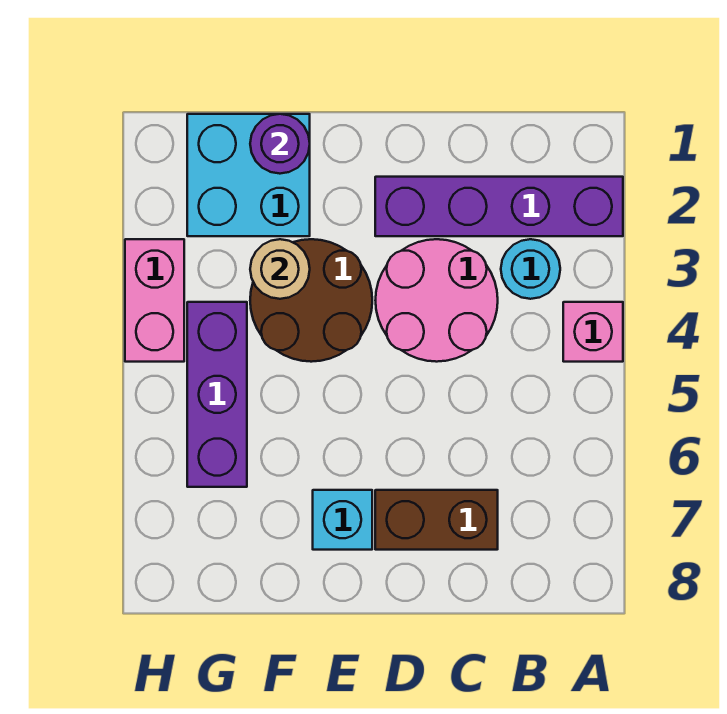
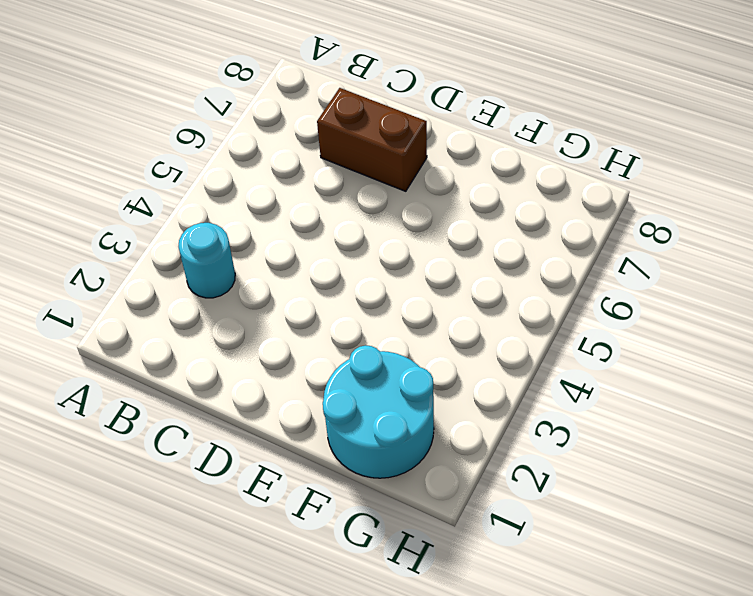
cyan 2x2 round brick [323,345,434,478] -> cyan 2x2 brick [187,114,310,236]
none -> purple 1x4 brick [375,177,623,236]
none -> pink 1x1 brick [563,302,623,362]
none -> pink 2x2 round brick [375,239,498,362]

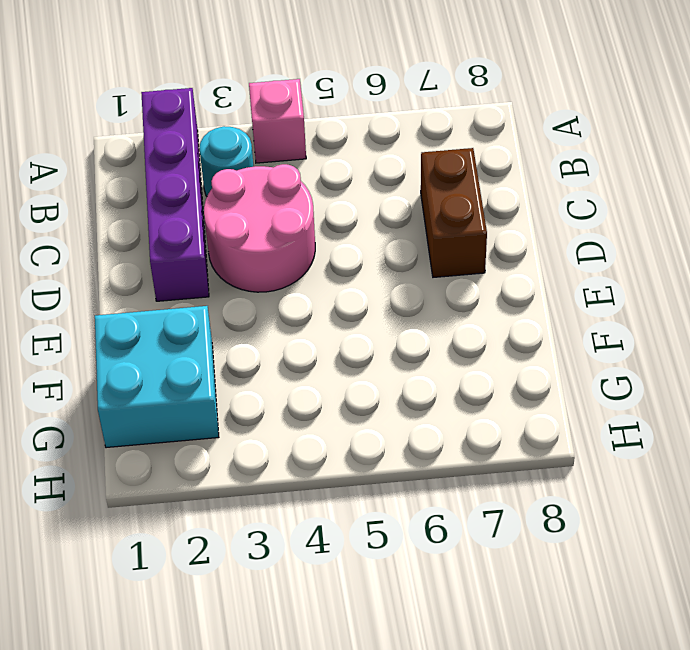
none -> brown 2x2 round brick [250,239,372,362]
none -> cyan 1x1 brick [313,490,372,550]
none -> purple 1x3 brick [187,302,247,487]

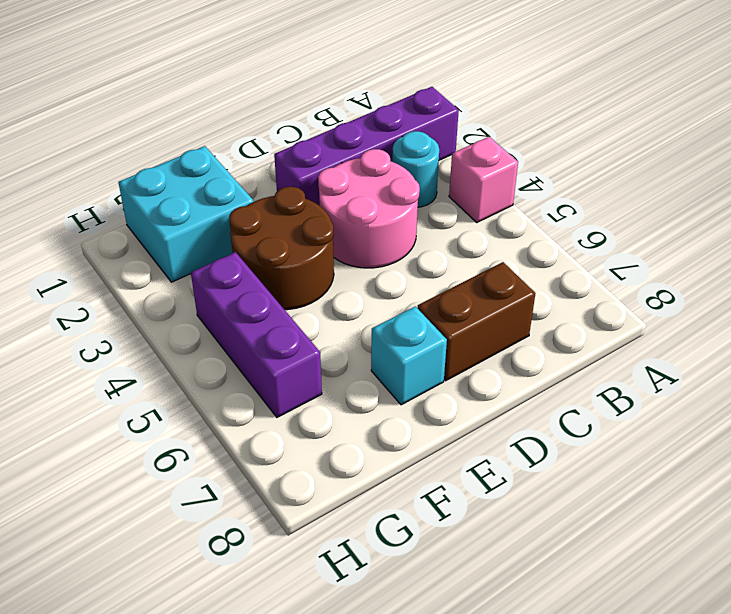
none -> pink 1x2 brick [125,239,184,362]
none -> purple 1x1 round brick [250,114,310,174]
none -> tan 1x1 round brick [250,239,310,299]

